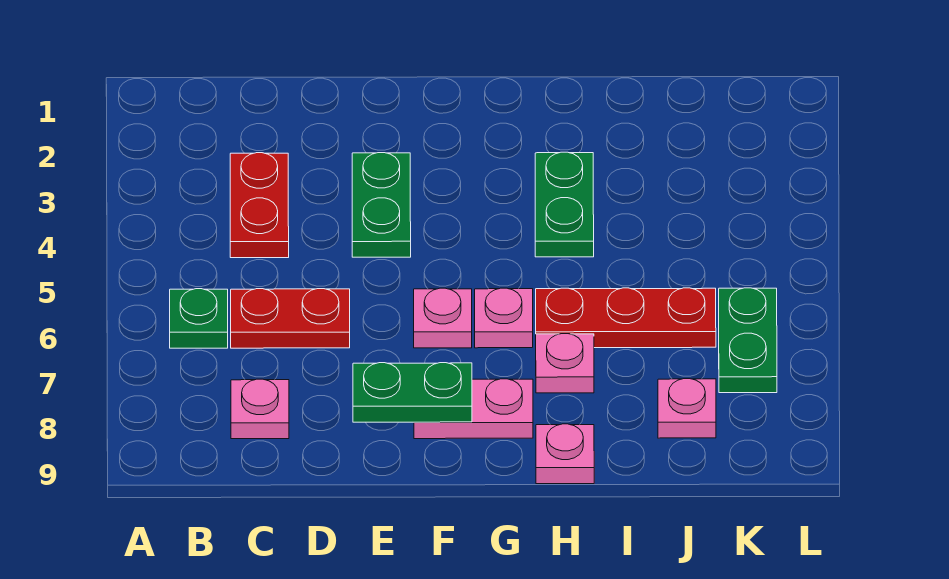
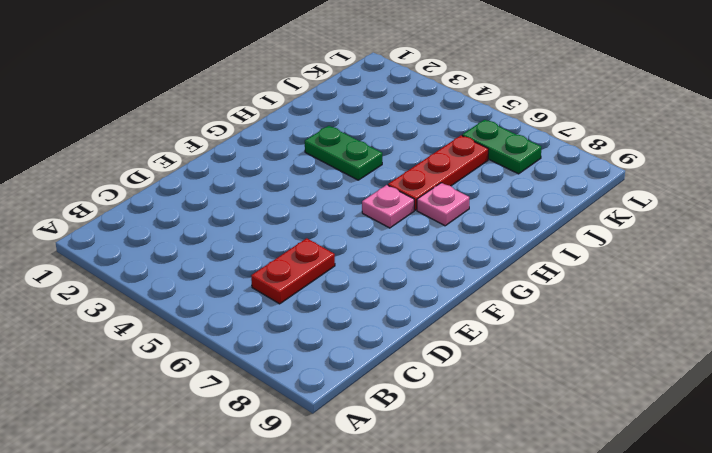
none -> green 1x1 plate [170,289,228,348]
none -> red 1x2 plate [230,153,289,258]
none -> pink 1x1 plate [231,379,289,439]

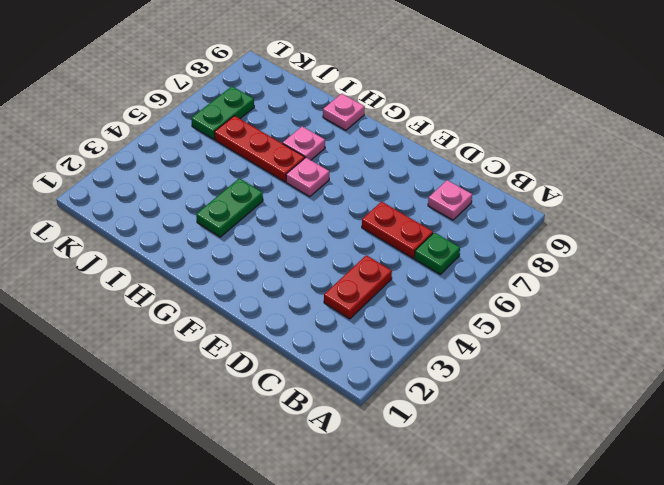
none -> green 1x2 plate [352,153,411,257]
none -> pink 1x1 plate [414,288,472,348]
none -> pink 1x2 plate [414,379,533,439]

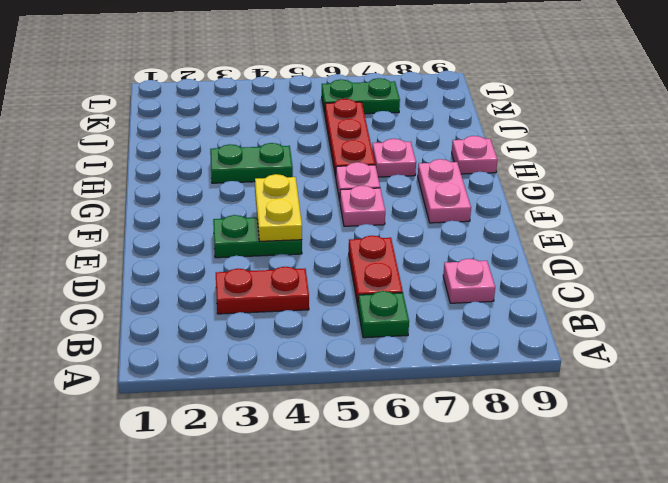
yellow 1x2 plate [255,174,302,241] -> none
none -> pink 1x1 plate [658,379,716,438]
none -> green 1x2 plate [353,363,472,422]

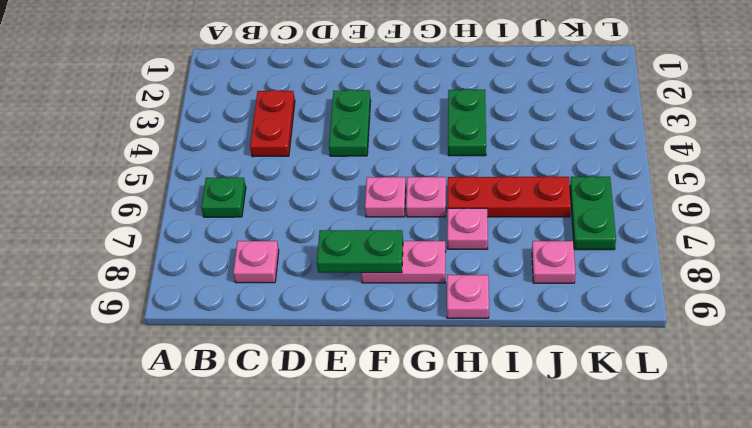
none -> red 1x2 plate [231,289,350,348]

